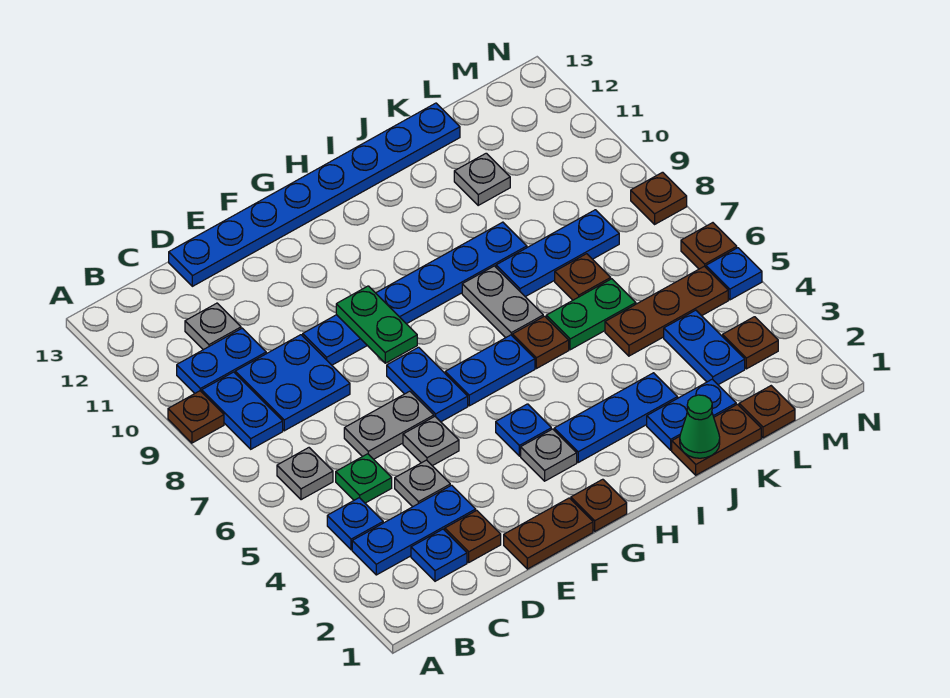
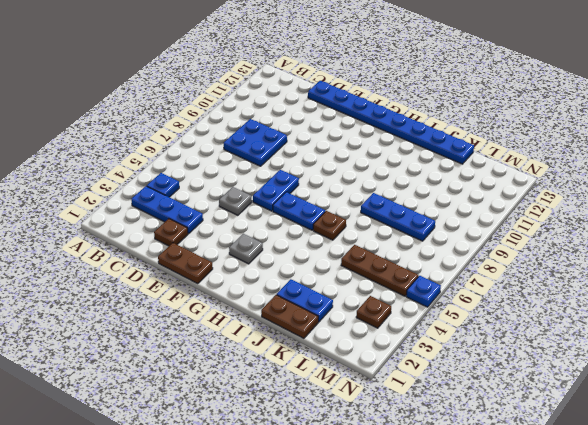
none -> brown 1x1 plate [168,391,224,443]
none -> grey 1x1 plate [277,448,333,500]
none -> blue 1x2 plate [202,372,283,449]
none -> blue 1x2 plate [177,328,266,393]

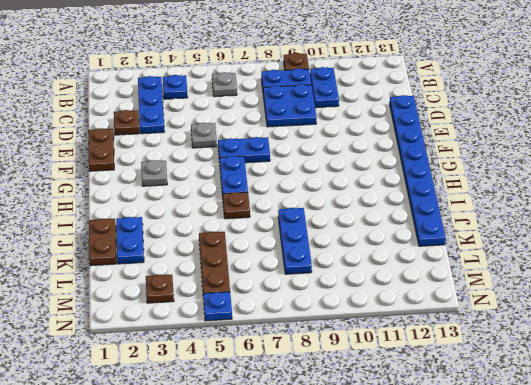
none -> blue 1x1 plate [411,529,467,581]
none -> green 1x1 plate [336,454,392,503]
none -> grey 1x1 plate [185,303,241,350]
none -> grey 1x1 plate [395,460,450,507]

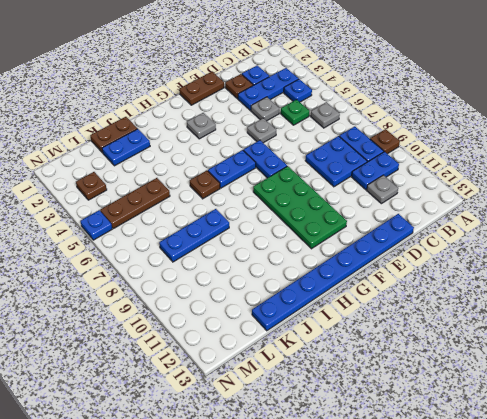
green 2x4 plate [253,166,347,249] -> blue 1x6 plate [303,222,527,365]
none -> grey 1x2 plate [344,391,434,459]
none -> brown 1x1 plate [571,479,627,531]
none -> blue 1x1 plate [496,404,551,456]
none -> blue 1x3 plate [554,373,678,462]

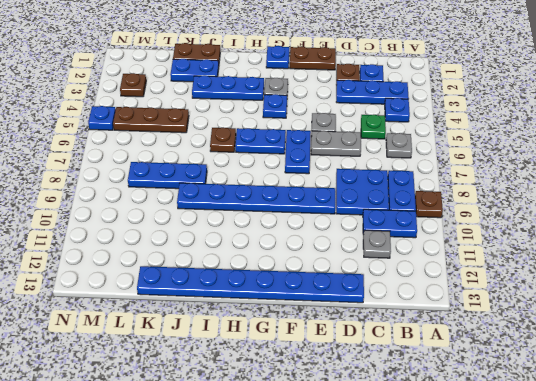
blue 1x1 plate [266,46,289,69] -> brown 1x1 plate [571,479,627,531]
none -> grey 1x1 plate [395,460,450,507]
none -> grey 1x2 plate [462,266,543,338]
none -> green 1x2 plate [546,279,636,350]
none -> brown 1x1 plate [555,254,611,300]

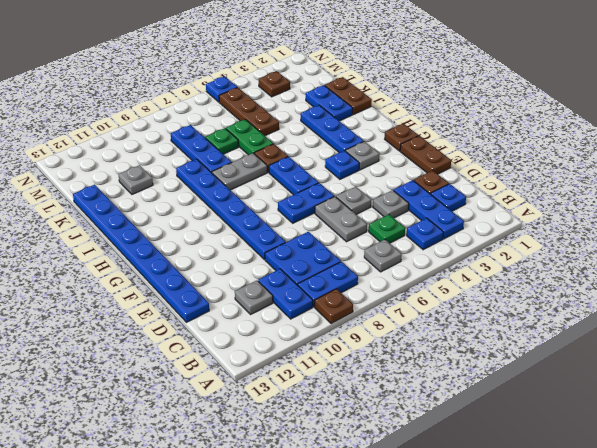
green 1x1 plate [205,128,238,154] -> brown 1x1 plate [555,254,611,300]
none -> brown 1x1 plate [739,386,795,438]
none -> blue 1x2 plate [664,310,745,385]
none -> brown 1x1 plate [681,223,737,269]
none -> brown 1x1 plate [631,172,687,224]

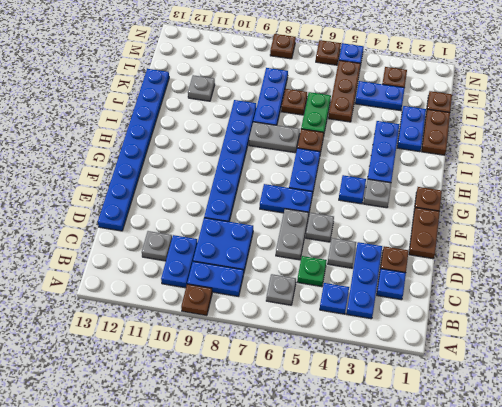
none -> green 1x2 plate [336,286,417,363]
none -> green 1x1 cone [680,395,720,458]

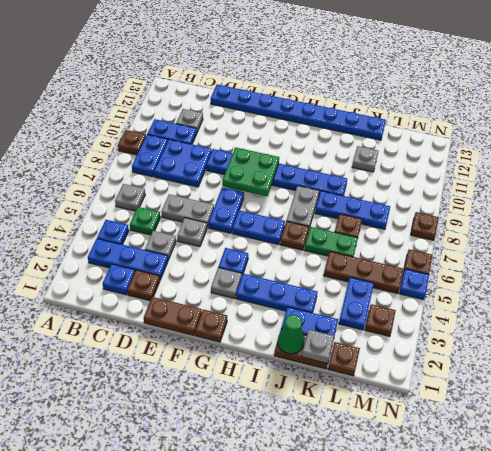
green 2x2 plate [222,147,279,196] -> green 1x2 plate [336,286,417,363]
grey 1x1 plate [302,330,334,364] -> none

